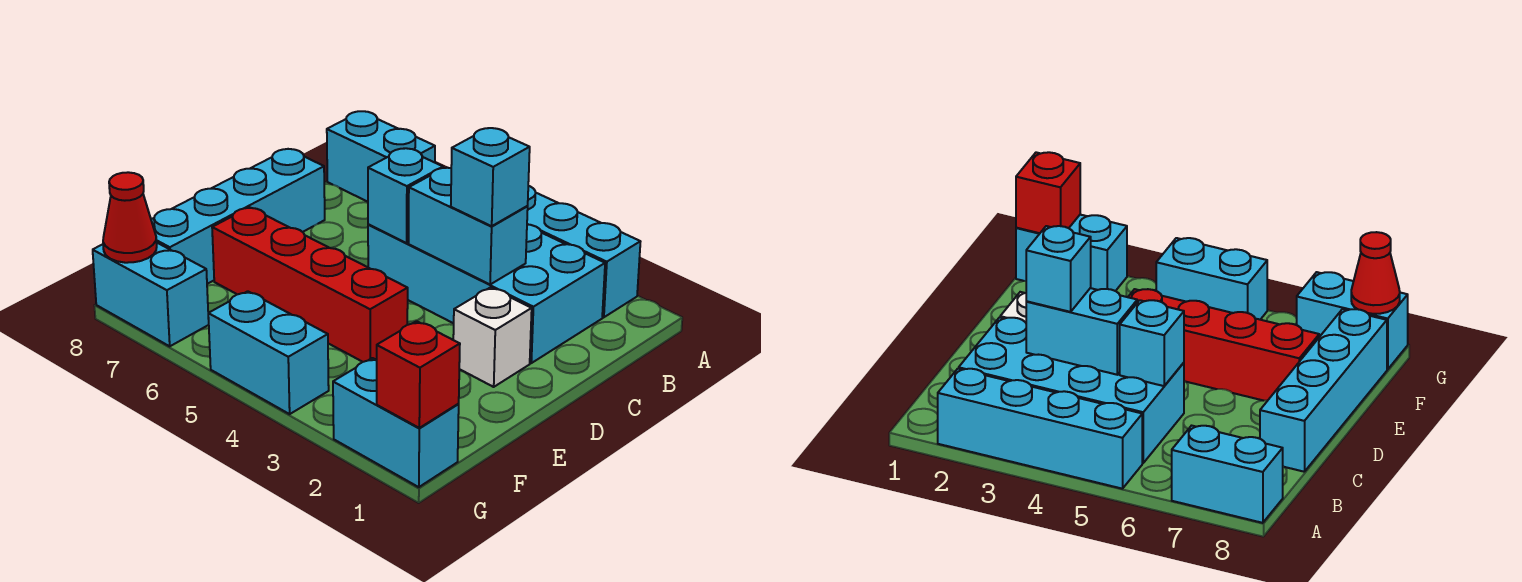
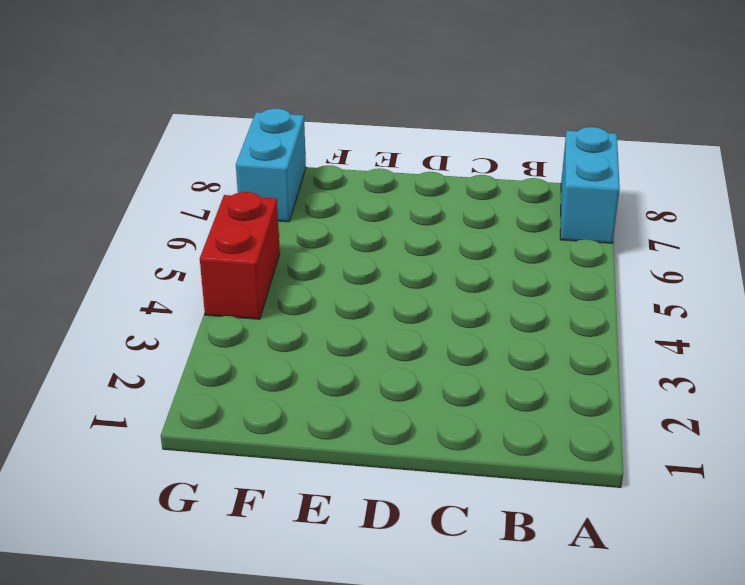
red 1x2 brick [200,192,280,319] -> cyan 1x2 brick [208,291,329,414]
none -> cyan 1x4 brick [527,186,641,317]
none -> cyan 2x4 brick [368,224,605,363]
none -> cyan 1x4 brick [151,149,325,284]

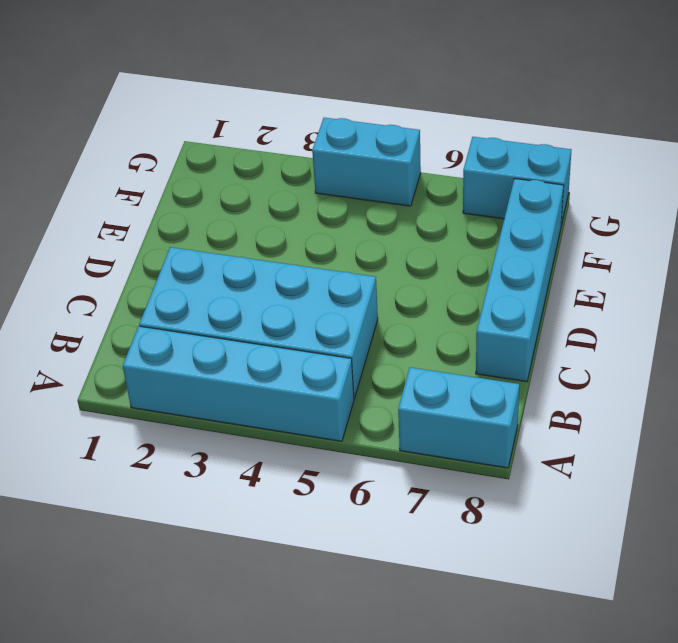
none -> white 1x1 brick [453,288,532,387]
none -> red 1x4 brick [212,207,408,362]
none -> cyan 1x2 brick [333,358,459,487]

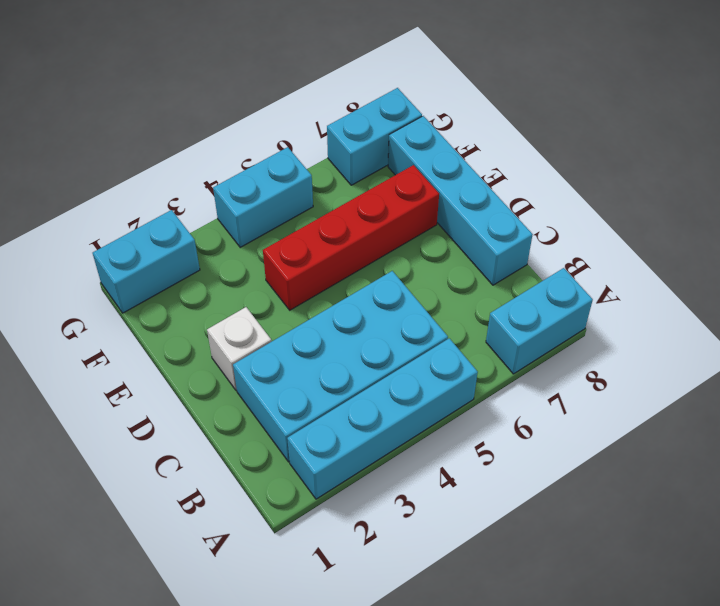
none -> cyan 1x2 brick [408,168,528,285]
none -> cyan 1x1 brick [368,148,443,243]
none -> red 1x1 brick [377,321,460,428]

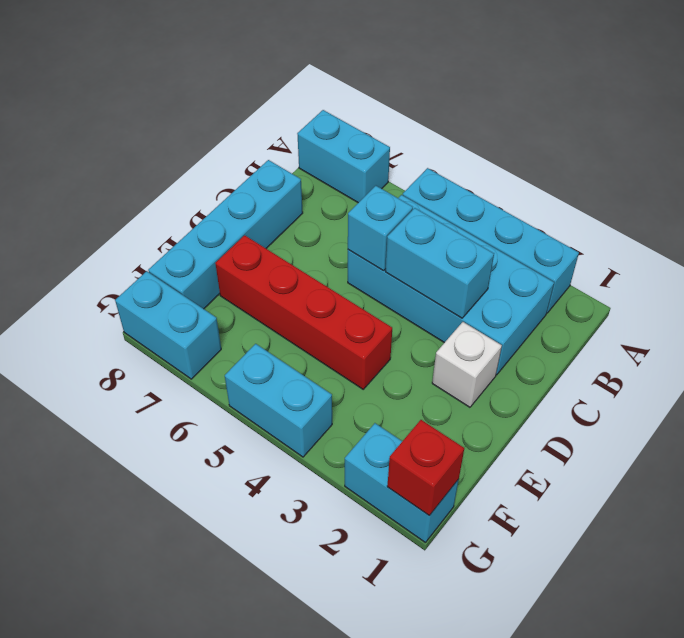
none -> red 1x1 cone [103,172,157,263]
none -> cyan 1x1 brick [451,128,530,226]

